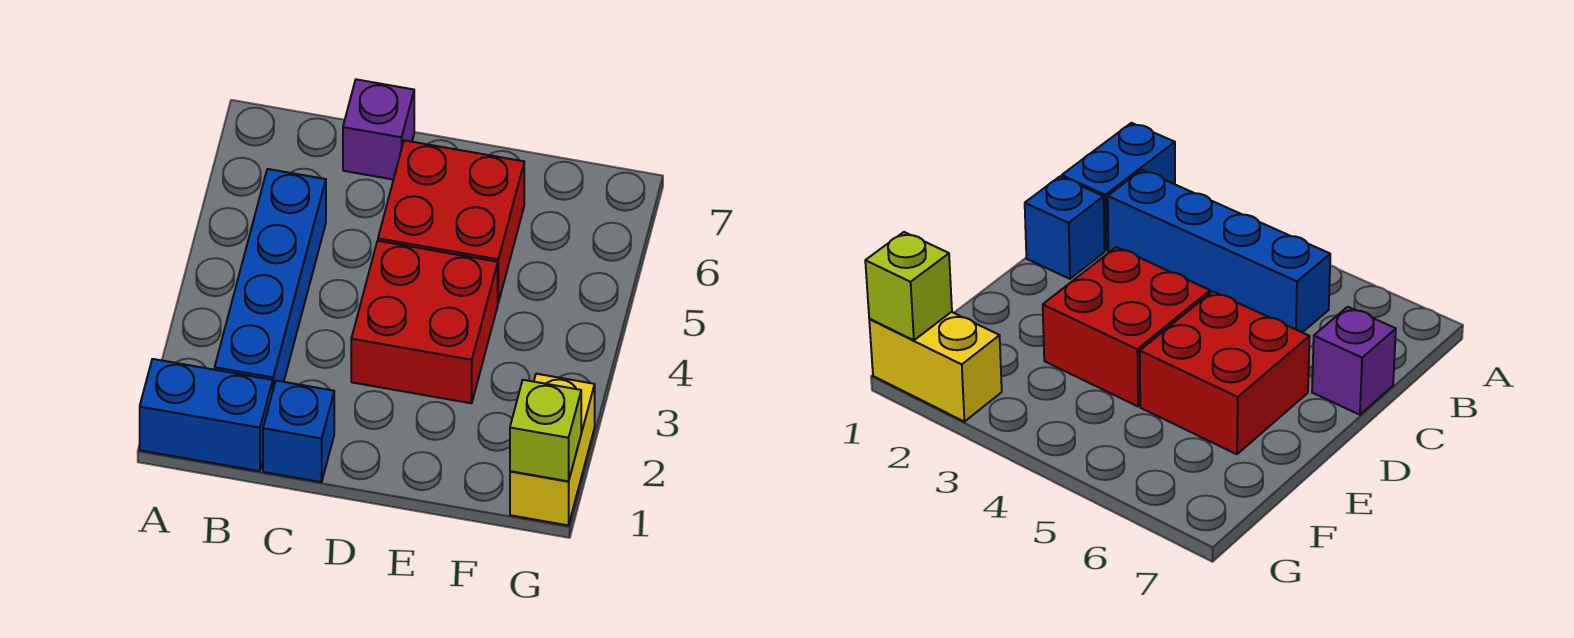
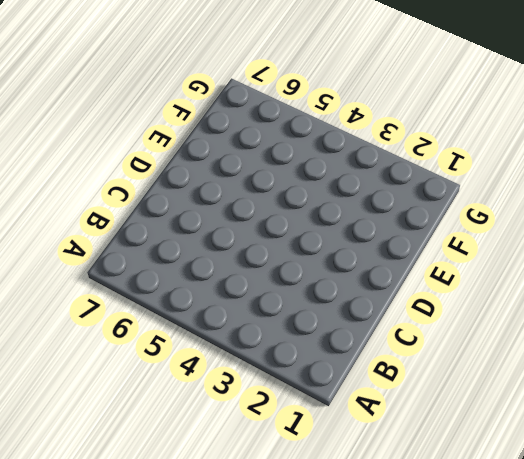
none -> blue 1x2 brick [140,359,273,471]
none -> blue 1x4 brick [215,169,326,388]

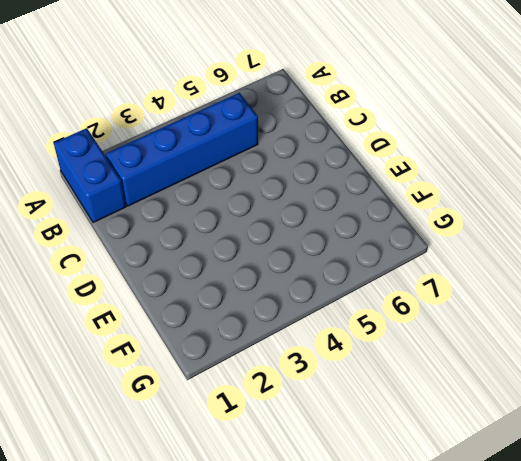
none -> blue 1x1 brick [263,381,334,482]
none -> purple 1x1 brick [343,79,414,180]

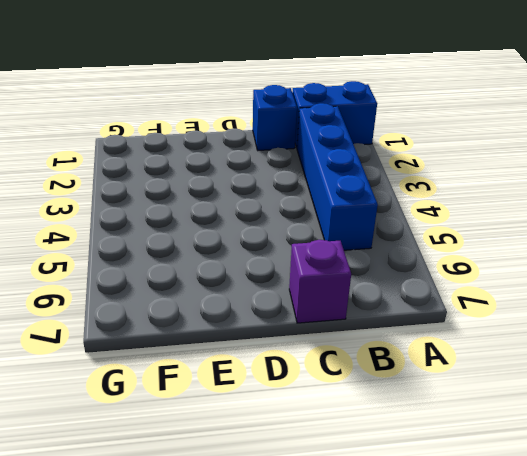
none -> red 2x2 brick [351,241,498,403]
none -> red 2x2 brick [378,140,524,303]

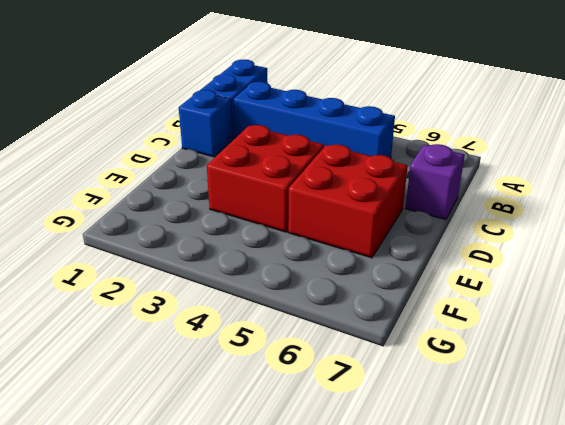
none -> yellow 1x2 brick [510,374,595,525]
none -> lime 1x1 brick [510,380,581,481]

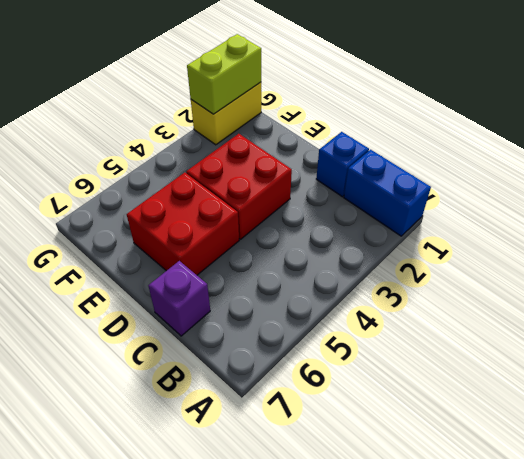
lime 1x2 brick [187,34,261,114] -> lime 1x1 brick [510,380,581,481]
none -> blue 1x4 brick [215,169,326,388]

